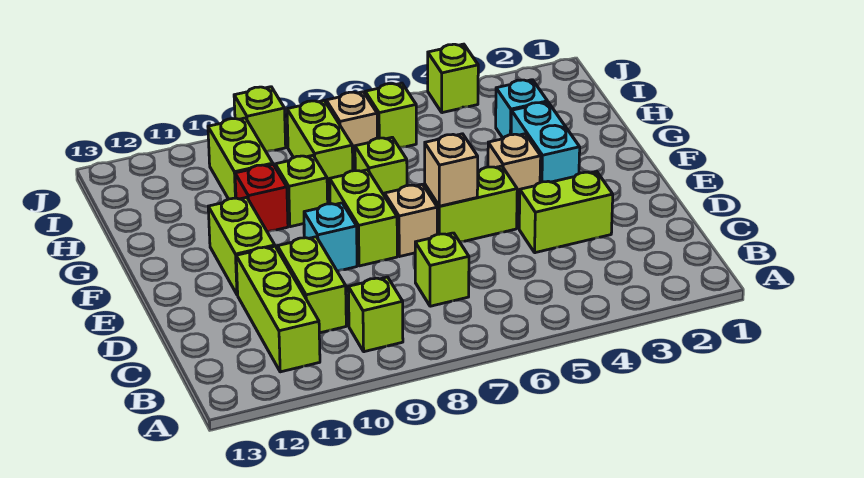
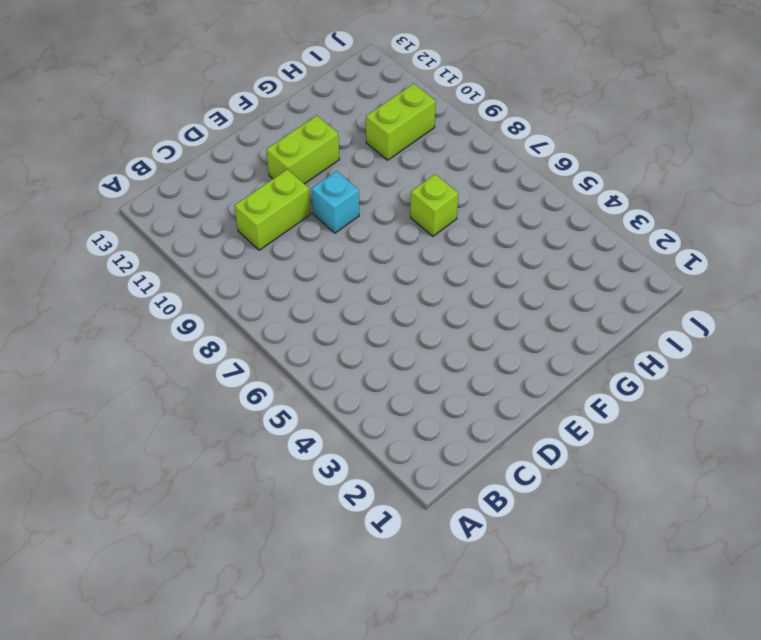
none -> lime 1x1 brick [348,277,403,352]
none -> lime 1x3 brick [236,246,320,372]
none -> lime 1x1 brick [415,233,469,306]

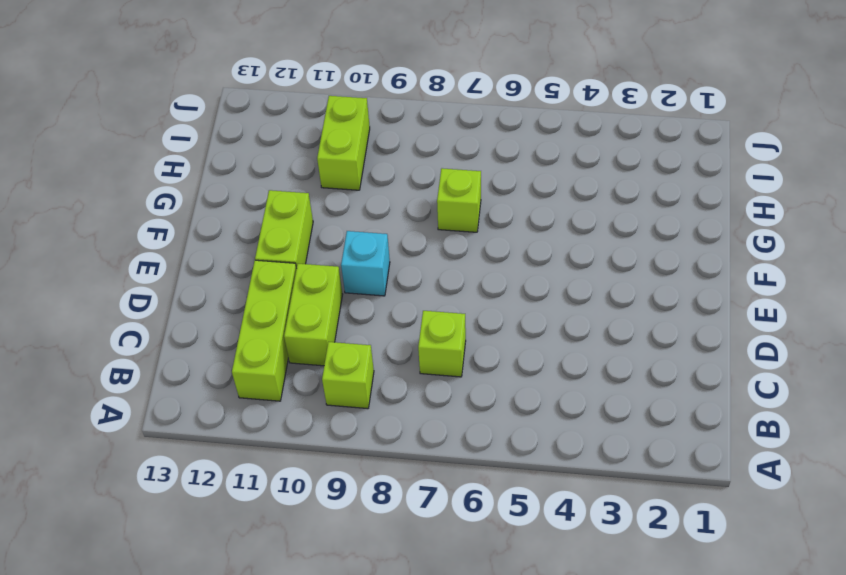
none -> lime 1x2 brick [519,171,613,253]
none -> lime 1x2 brick [425,166,517,242]
none -> tan 1x1 brick [385,184,437,257]

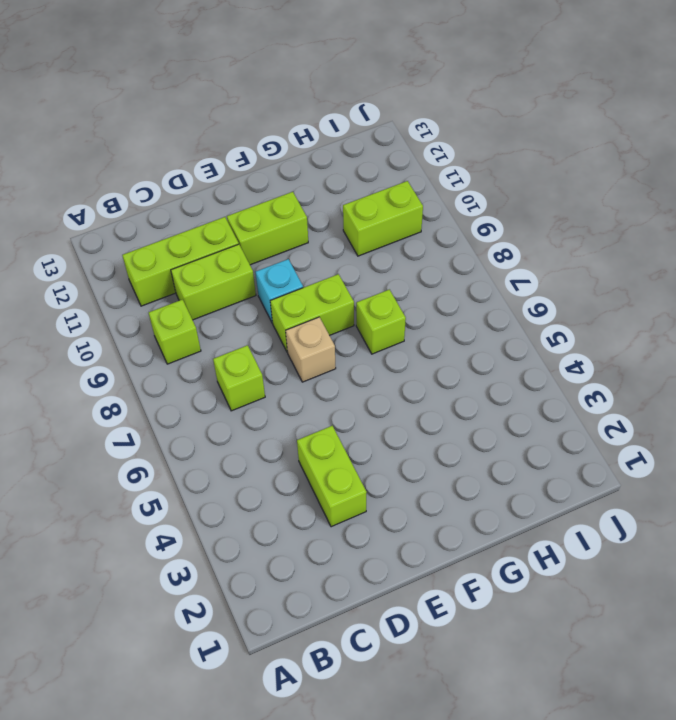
none -> lime 1x2 brick [425,166,517,242]
none -> cyan 1x2 brick [511,102,580,182]
none -> tan 1x1 brick [488,134,541,201]

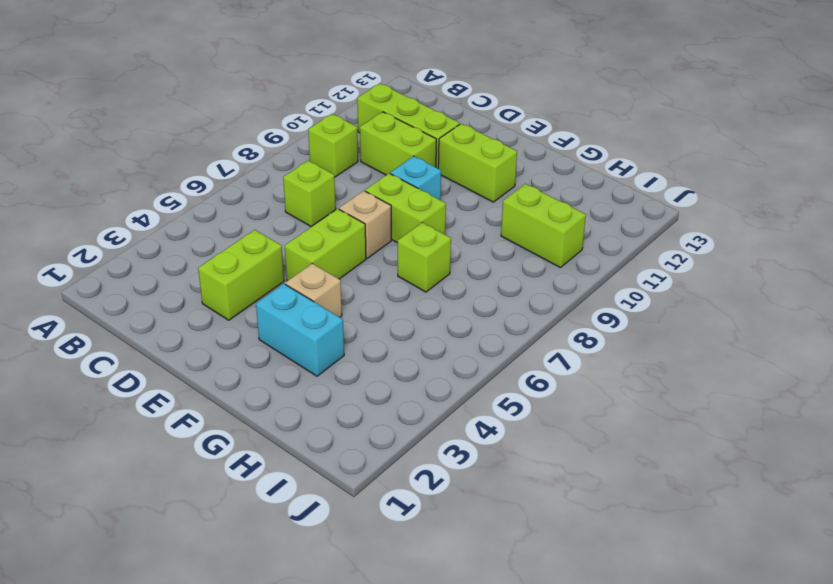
none -> lime 1x1 brick [275,155,328,227]
none -> red 1x1 brick [235,164,288,232]
none -> cyan 1x1 brick [496,80,548,138]

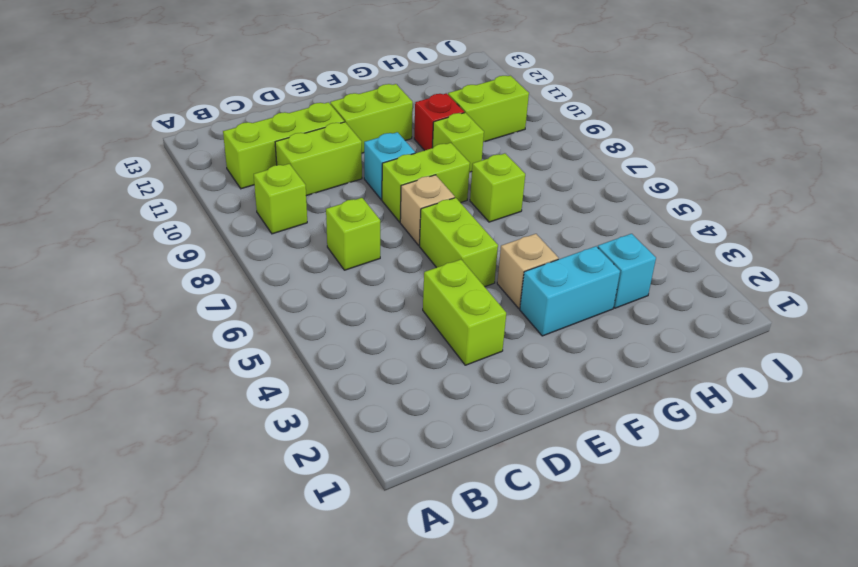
none -> lime 1x2 brick [287,101,353,191]
none -> lime 1x1 brick [365,83,416,148]
none -> tan 1x1 brick [326,92,377,159]

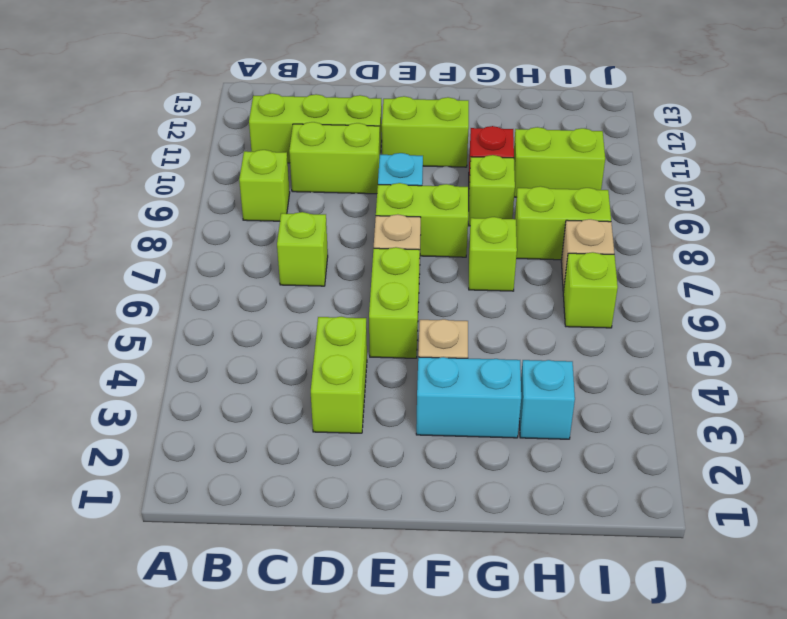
none -> lime 1x1 brick [428,44,478,113]
none -> lime 1x1 brick [234,87,286,152]
none -> tan 1x1 brick [425,134,478,206]

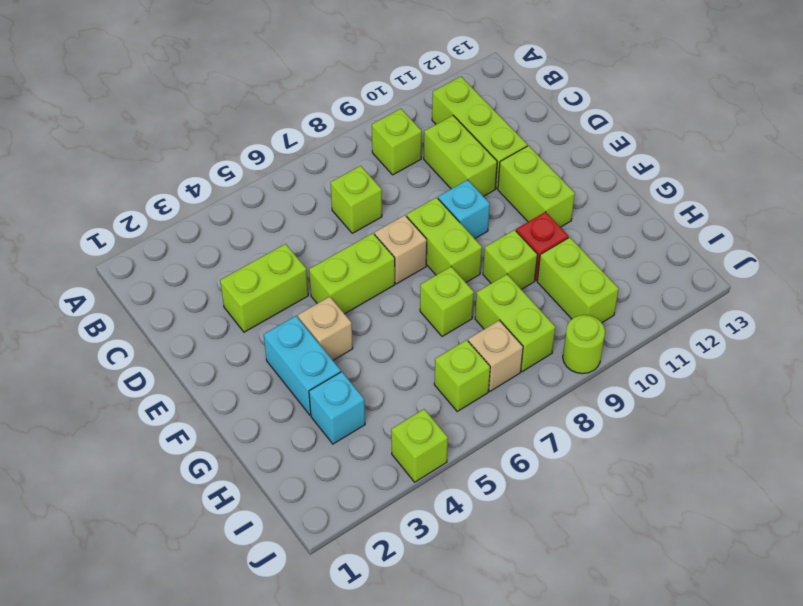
lime 1x1 round brick [563,315,605,374] -> lime 1x1 brick [234,87,286,152]
none -> tan 1x1 brick [425,134,478,206]

